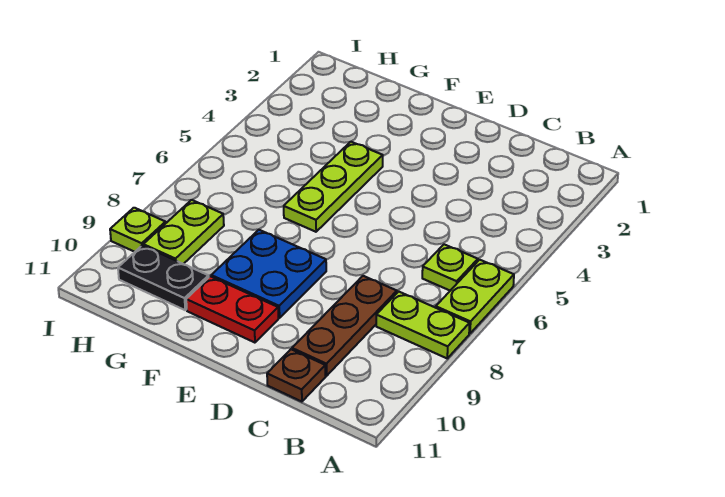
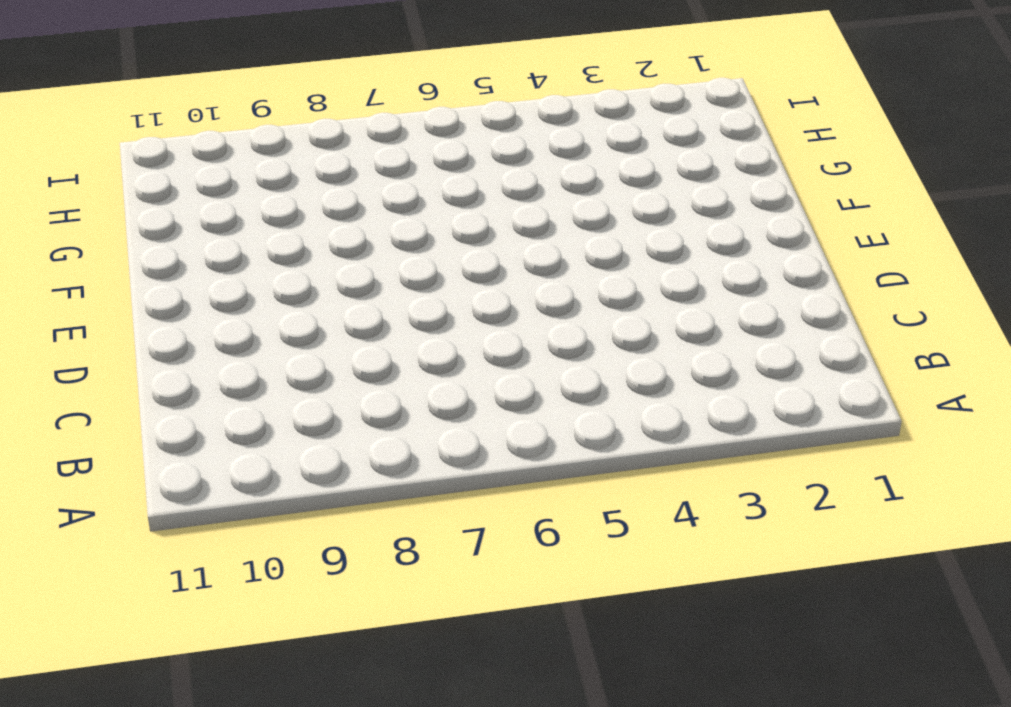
none -> lime 1x2 plate [436,260,514,333]
none -> lime 1x2 plate [376,292,469,358]

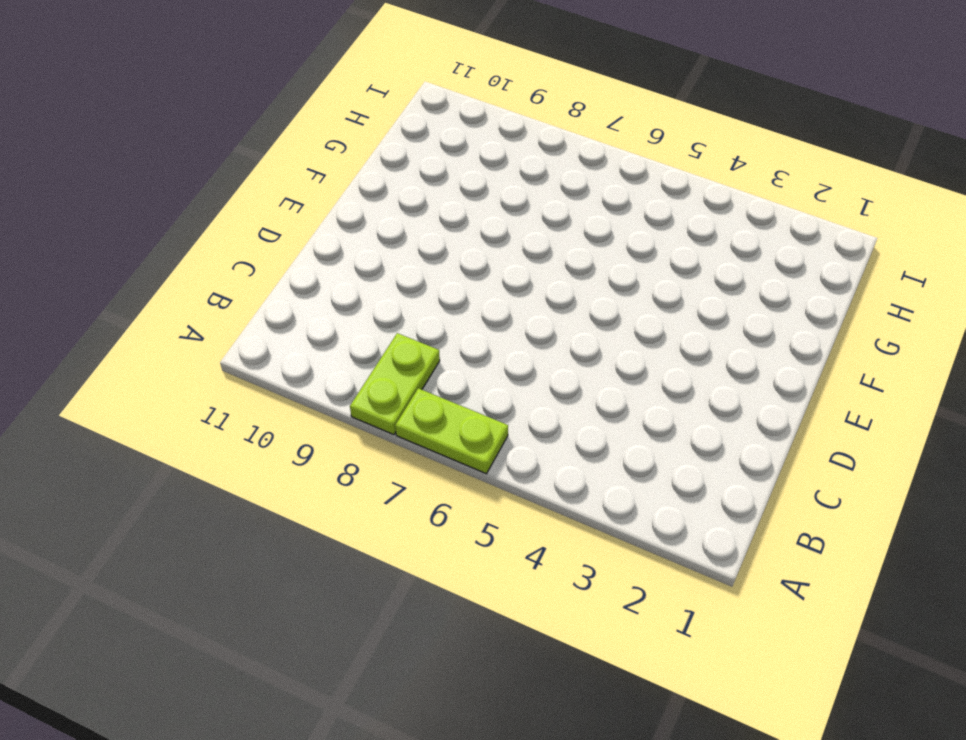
none -> lime 1x1 plate [422,244,478,291]
none -> brown 1x3 plate [292,276,397,376]

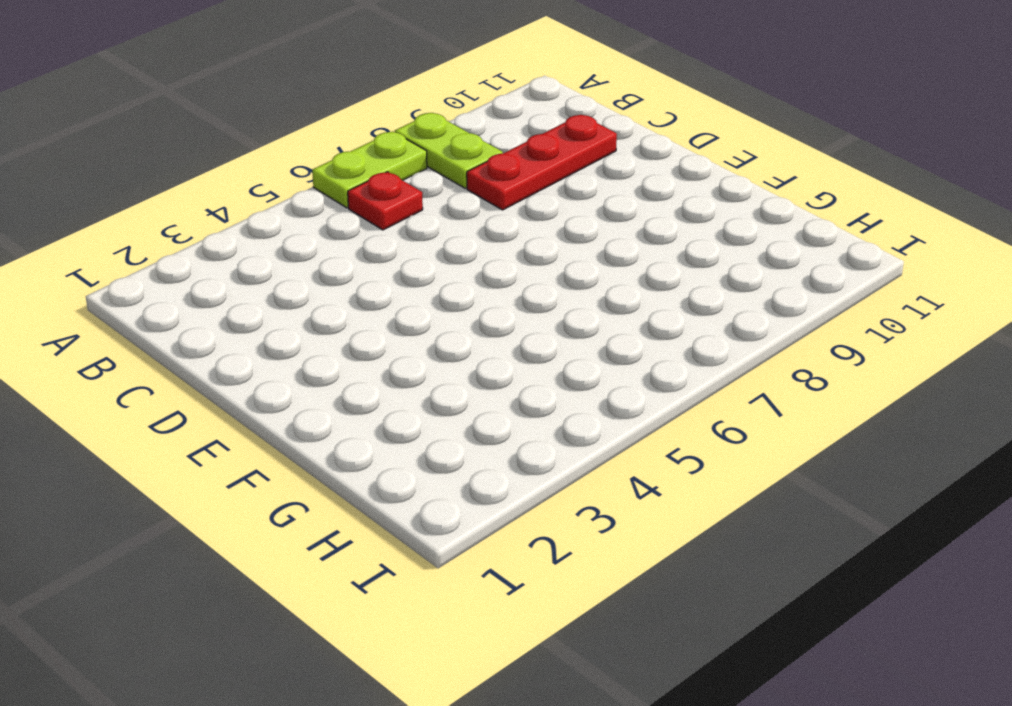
red 1x1 plate [348,172,423,230] -> lime 1x1 plate [422,244,478,291]
red 1x3 plate [467,115,617,210] -> brown 1x3 plate [292,276,397,376]
none -> brown 1x1 plate [267,349,326,402]
none -> blue 2x2 plate [211,230,326,318]

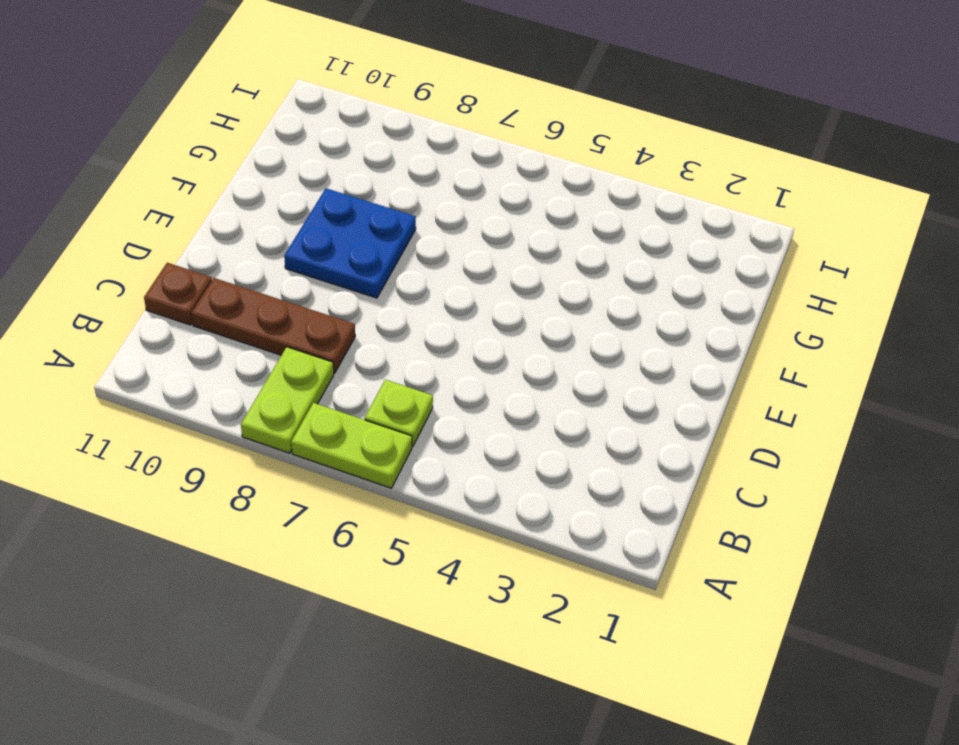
none -> red 1x2 plate [186,276,278,343]
none -> lime 1x3 plate [284,142,383,232]

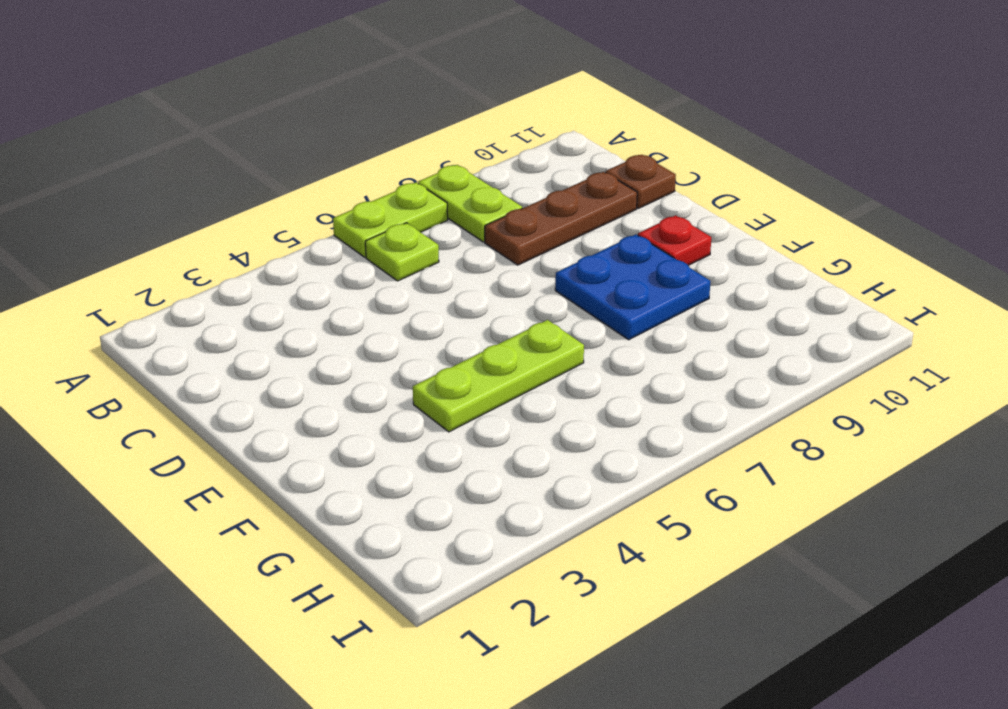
red 1x1 plate [638,215,711,265] -> red 1x2 plate [186,276,278,343]
none -> black 1x2 plate [118,245,209,310]
none -> lime 1x2 plate [143,200,224,264]

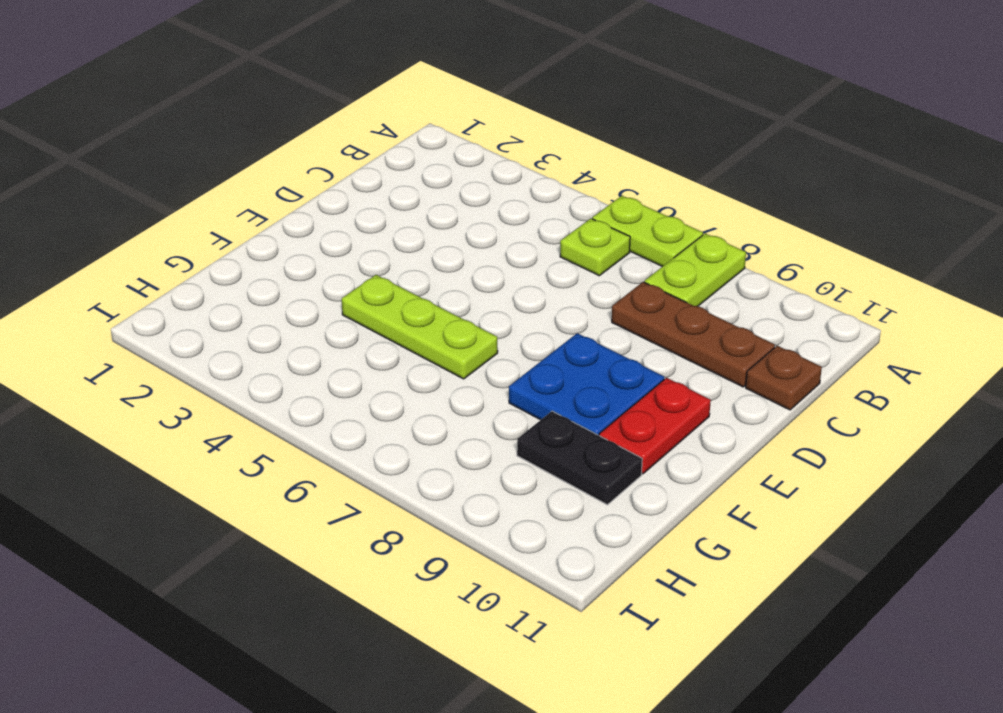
black 1x2 plate [517,411,642,505] -> black 1x2 plate turned to [118,245,209,310]
none -> lime 1x2 plate [143,200,224,264]
none -> lime 1x1 plate [110,208,166,252]

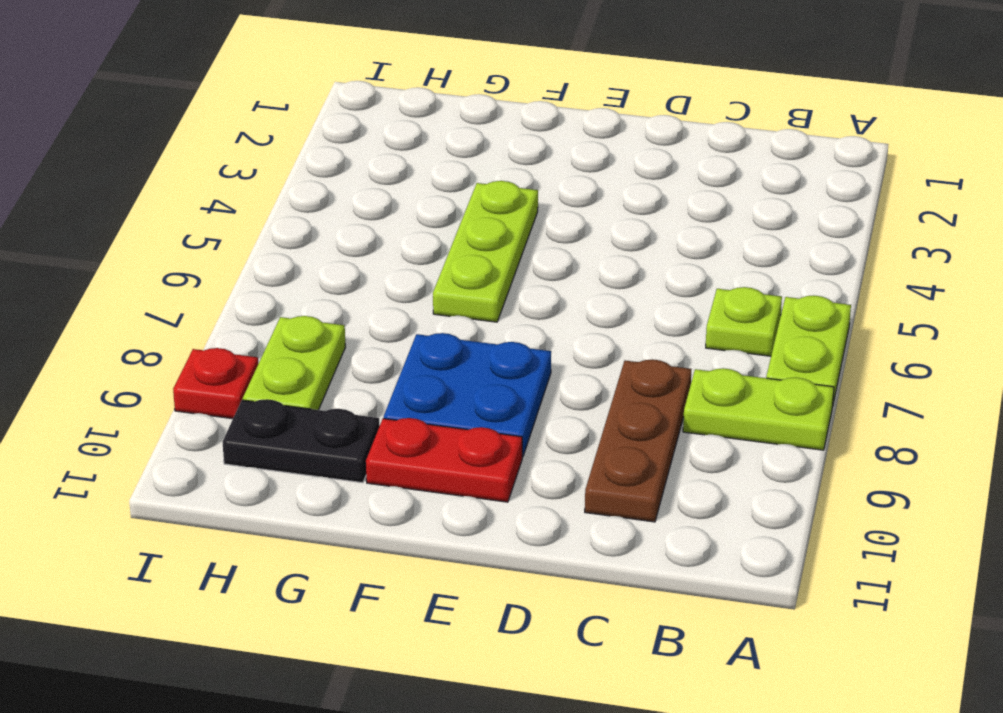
red 1x1 plate [173,348,258,419] -> lime 1x1 plate [110,208,166,252]
none -> brown 1x1 plate [267,349,326,402]

